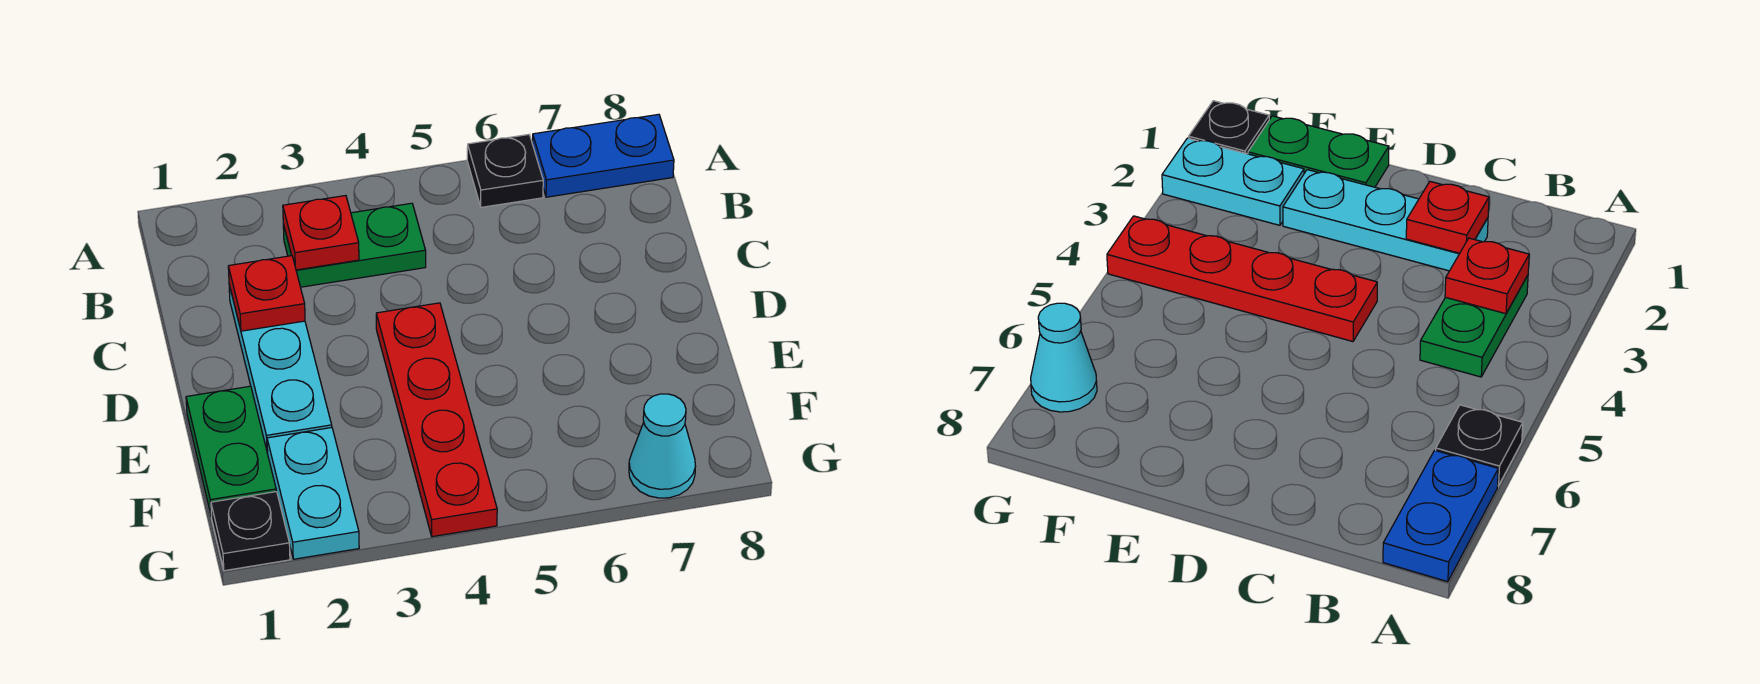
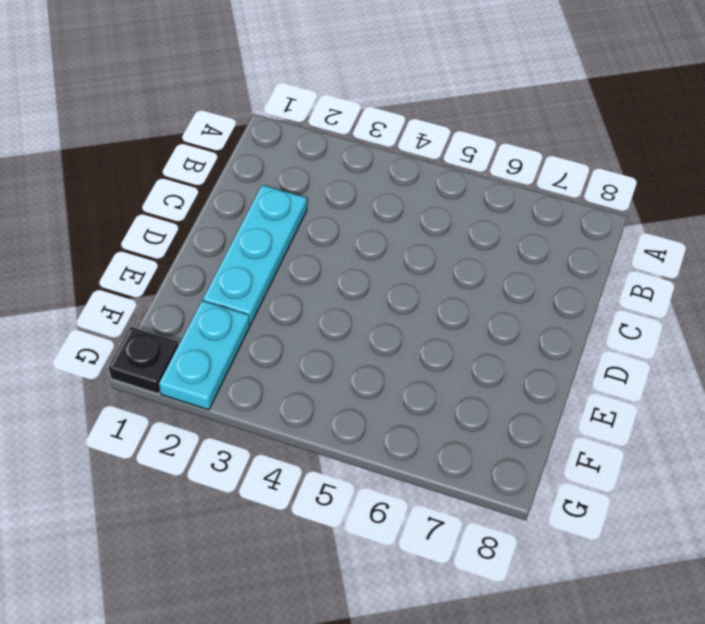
none -> black 1x1 plate [467,135,543,207]
none -> blue 1x2 plate [533,114,674,197]

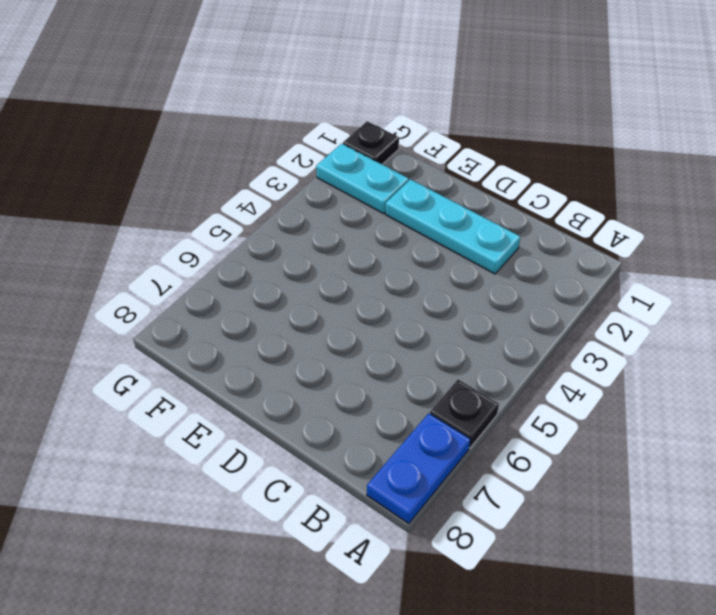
none -> green 1x2 plate [283,203,426,287]
none -> red 1x4 plate [376,303,497,537]

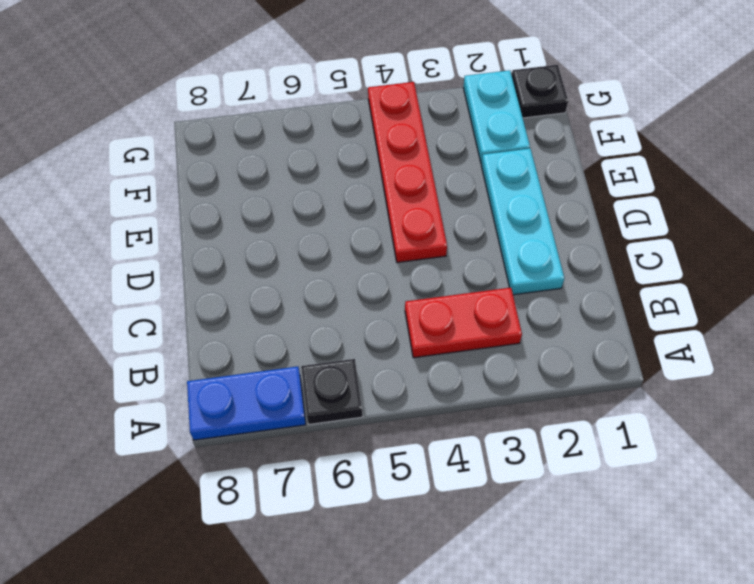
red 1x2 plate [405,288,522,358] -> green 1x2 plate [283,203,426,287]
none -> green 1x2 plate [186,386,276,517]
none -> cyan 1x1 cone [629,394,696,498]

